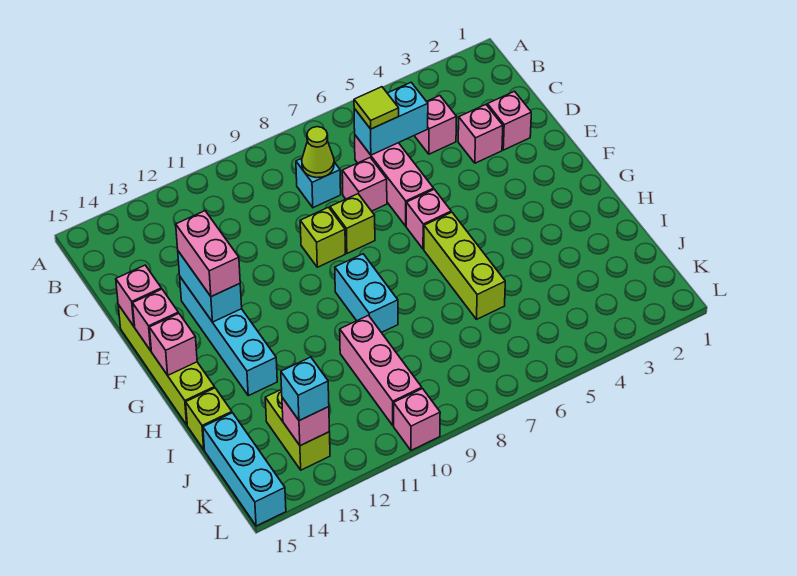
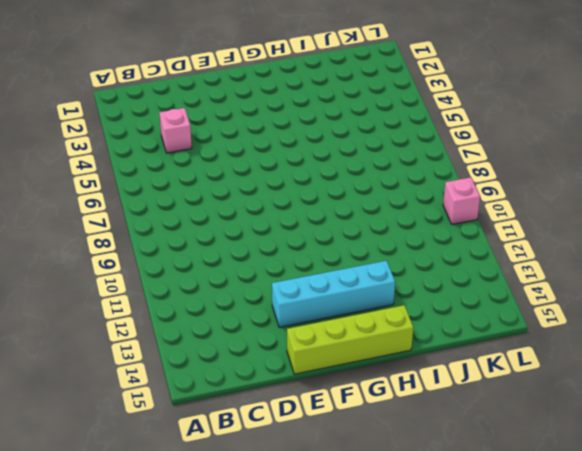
none -> pink 1x3 brick [355,135,434,226]
none -> cyan 1x1 brick [296,158,341,208]
none -> pink 1x1 brick [487,91,531,150]

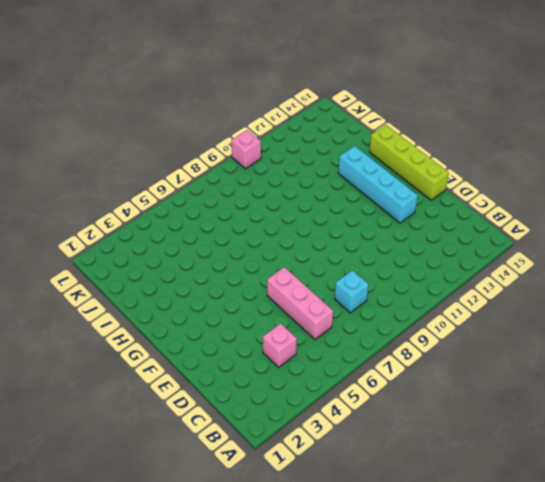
none -> pink 1x1 brick [487,91,531,150]
none -> pink 1x1 brick [458,105,503,163]
none -> pink 1x1 brick [342,158,387,211]

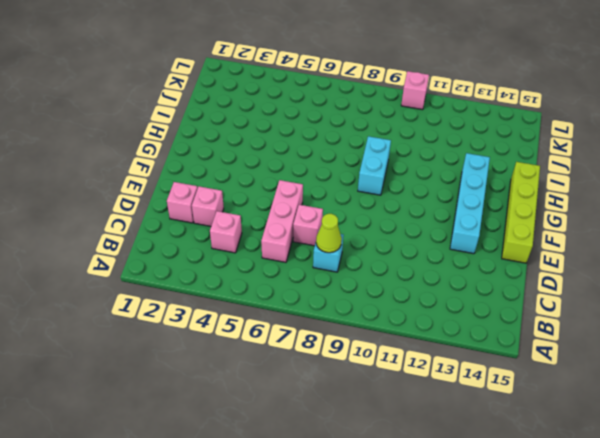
none -> lime 1x1 brick [330,194,375,253]
none -> lime 1x1 brick [300,207,345,267]
none -> pink 1x1 brick [406,189,451,249]

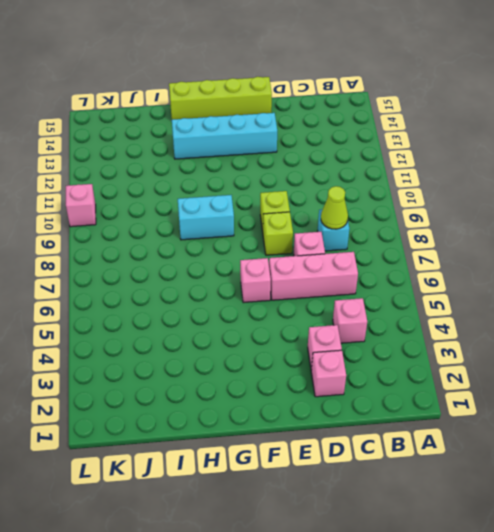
none -> lime 1x3 brick [424,212,505,319]
none -> pink 1x3 brick [340,315,422,425]
none -> lime 1x1 brick [186,388,232,450]

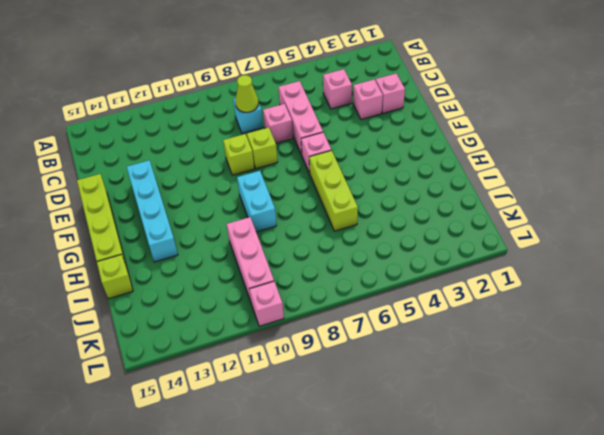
none -> lime 1x2 brick [265,389,330,470]
none -> cyan 1x3 brick [203,413,286,526]
none -> cyan 1x2 brick [354,83,428,155]

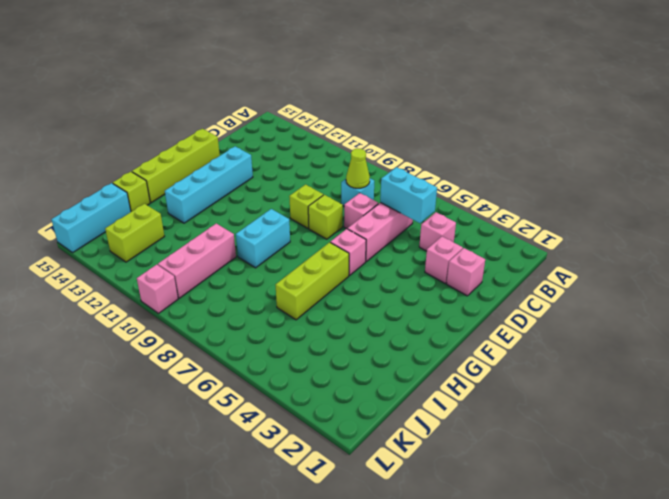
none -> cyan 1x2 brick [178,251,242,322]
none -> pink 1x1 brick [116,265,161,327]
none -> pink 1x1 brick [133,289,178,351]

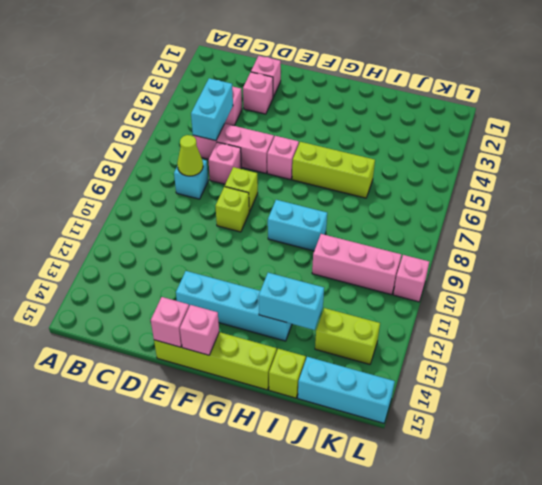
cyan 1x2 brick [259,273,324,330] -> cyan 1x2 brick moved to [178,251,242,322]
none -> pink 1x1 brick [149,313,197,375]
none -> pink 1x1 brick [282,398,330,446]
none -> lime 1x1 tile [354,87,399,129]

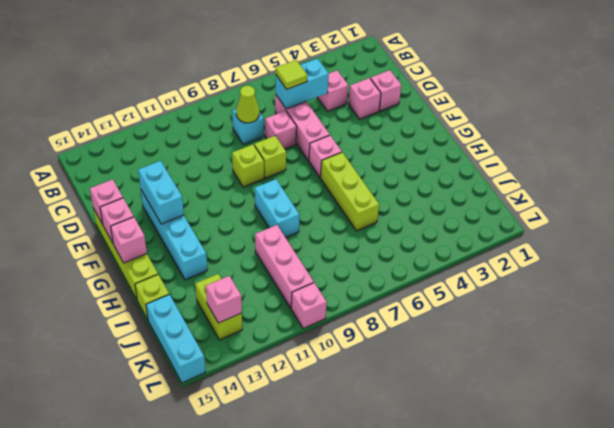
none -> pink 1x2 brick [176,211,240,297]
none -> cyan 1x1 brick [281,357,329,421]

